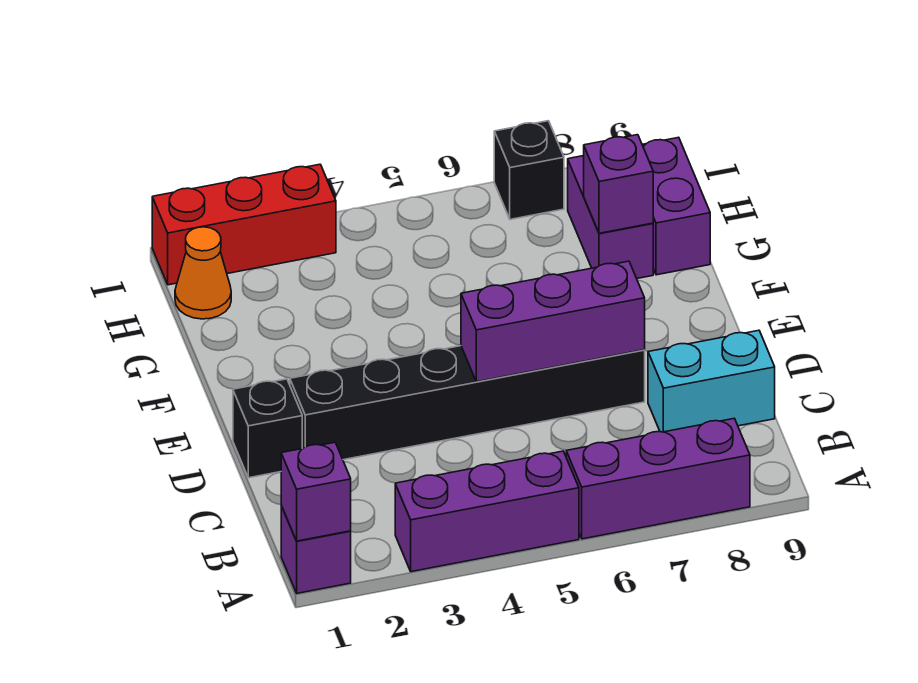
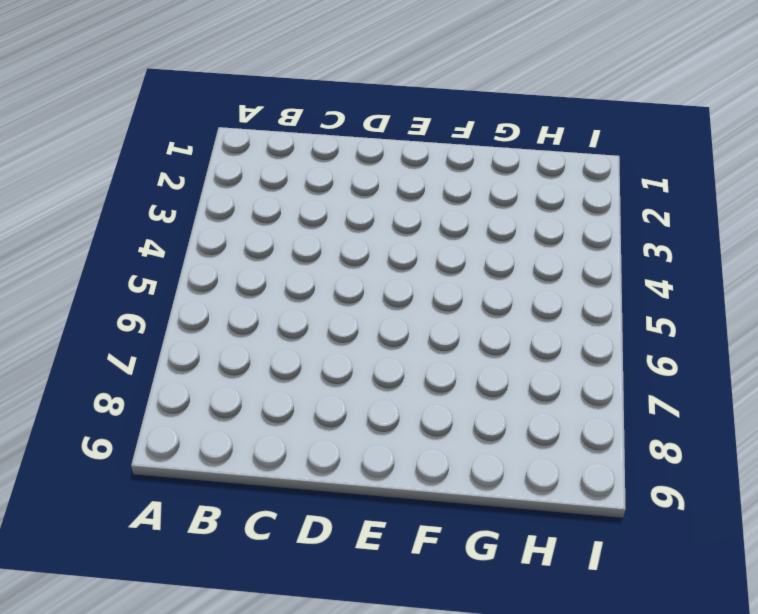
none -> purple 1x1 brick [281,506,351,593]
none -> purple 1x3 brick [395,451,579,572]
none -> purple 1x3 brick [566,418,750,539]

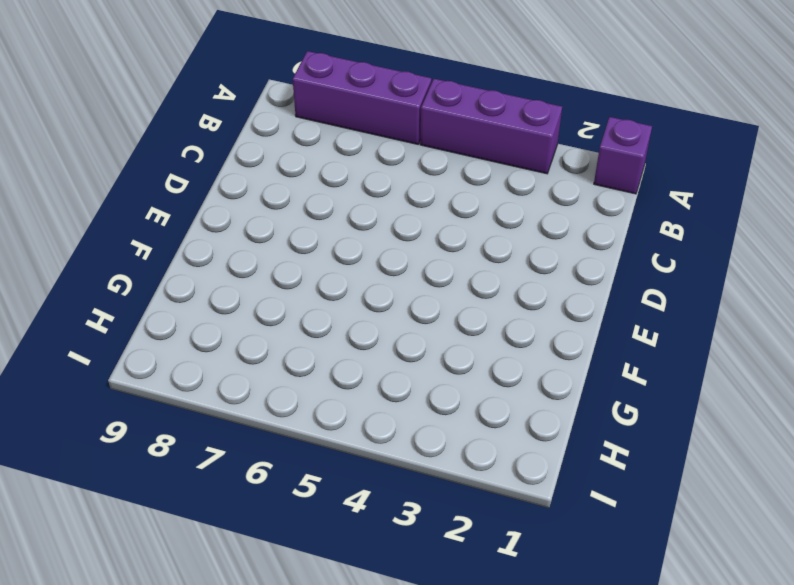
none -> cyan 1x2 brick [648,330,775,432]
none -> black 1x1 brick [233,379,302,478]
none -> black 1x6 brick [290,346,645,460]

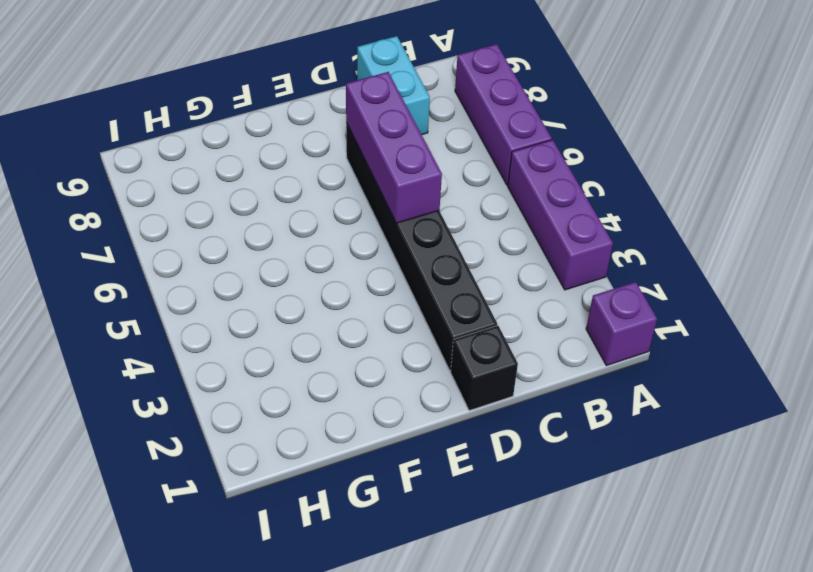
none -> purple 1x2 brick [568,156,653,278]
none -> purple 1x2 brick [642,137,710,275]
none -> orange 1x1 cone [175,227,231,319]

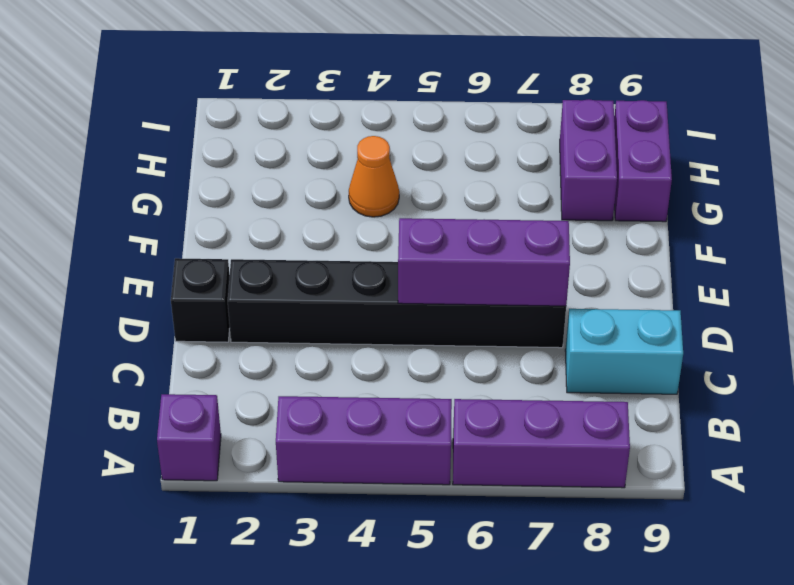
orange 1x1 cone [349,136,399,217] -> orange 1x1 cone moved to [175,227,231,319]
none -> red 1x3 brick [152,164,336,285]
none -> black 1x1 brick [494,121,564,219]
none -> purple 1x1 brick [281,442,351,541]

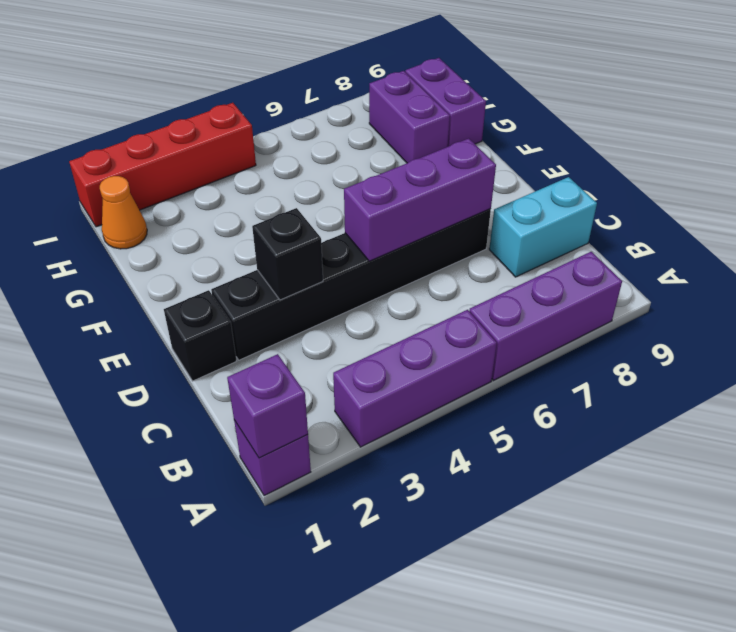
black 1x1 brick [252,208,323,300] -> black 1x1 brick moved to [494,121,564,219]
red 1x4 brick [69,103,256,227] -> red 1x3 brick [152,164,336,285]
none -> purple 1x1 brick [584,135,653,233]

